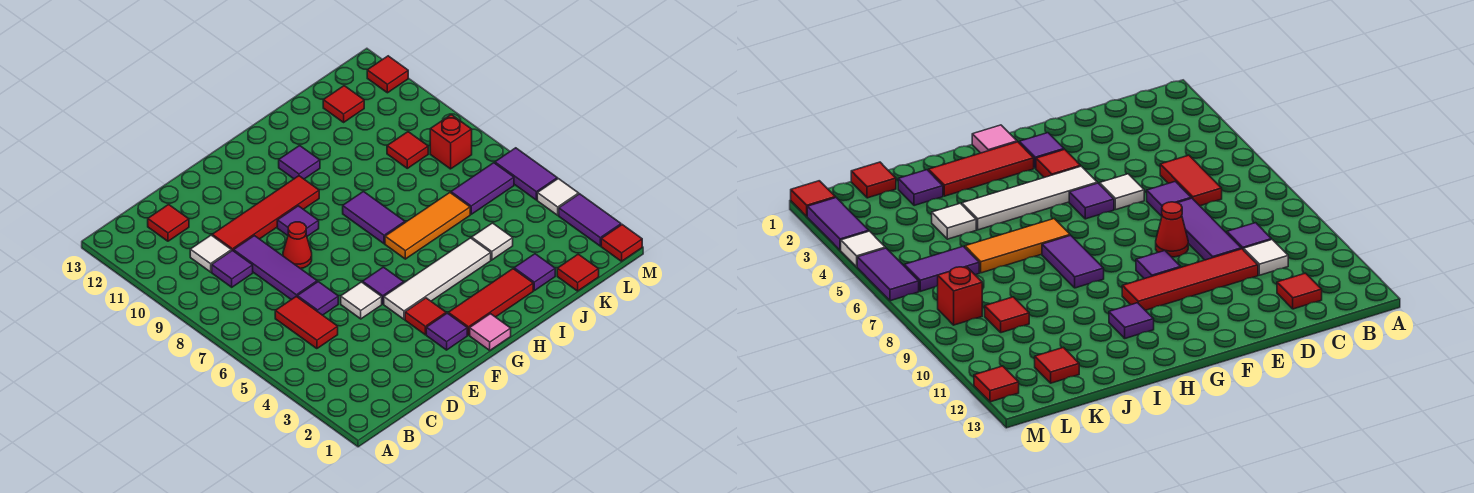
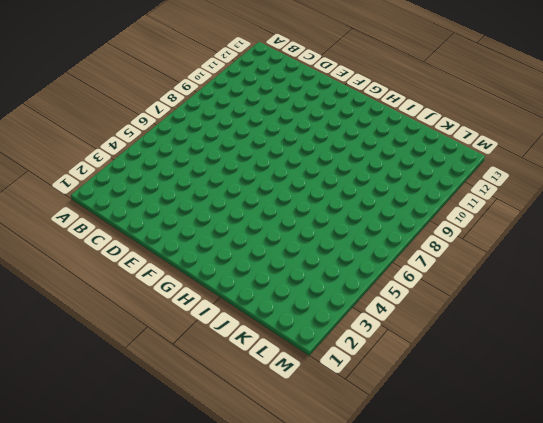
none -> red 1x2 tile [275,296,338,349]
none -> purple 1x1 tile [212,250,253,287]
none -> white 1x1 tile [190,235,231,272]
none -> red 1x1 tile [148,205,189,241]

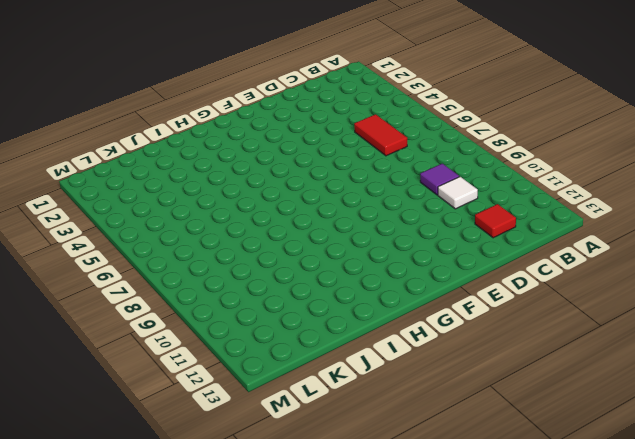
none -> purple 1x1 tile [297,282,338,315]
none -> purple 1x3 tile [234,236,317,300]
none -> red 1x4 tile [212,176,319,251]
none -> white 1x1 tile [341,282,382,319]

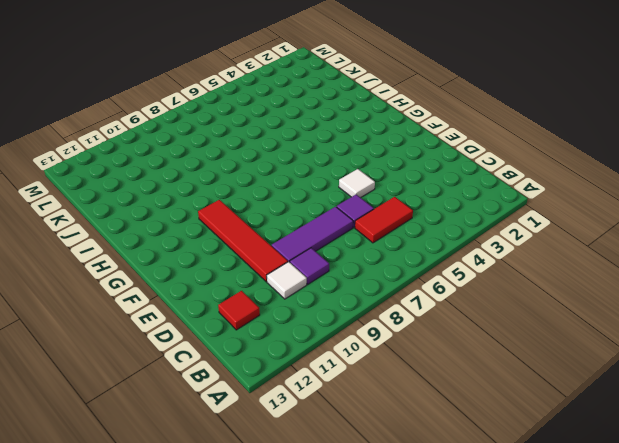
none -> red 1x1 cone [283,222,312,269]
none -> purple 1x1 tile [426,313,467,350]
none -> red 1x1 tile [405,298,446,335]
none -> white 1x4 tile [384,238,491,319]

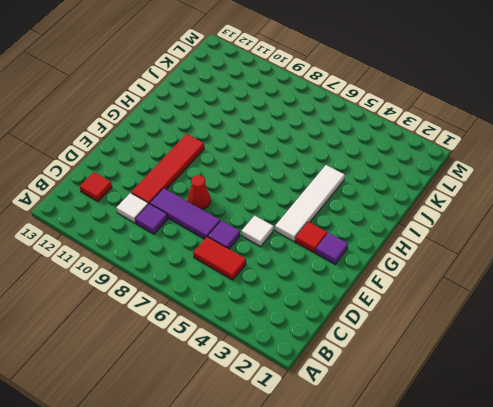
none -> purple 1x1 tile [363,267,404,304]
none -> purple 1x1 tile [277,206,319,236]
none -> pink 1x1 tile [470,314,511,350]
none -> red 1x3 tile [448,269,533,335]

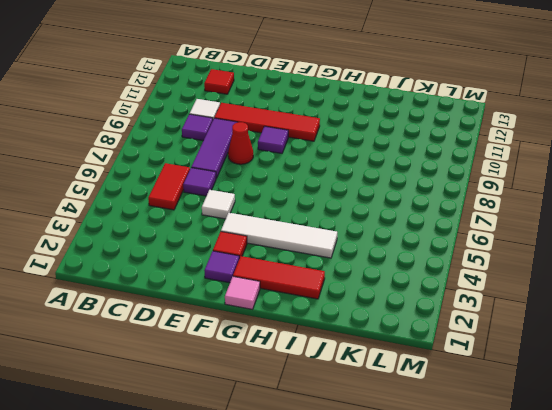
none -> purple 1x1 tile [363,267,404,304]
none -> orange 1x3 tile [385,193,470,259]
none -> purple 1x2 tile [343,192,405,244]
none -> purple 1x1 tile [279,146,320,179]

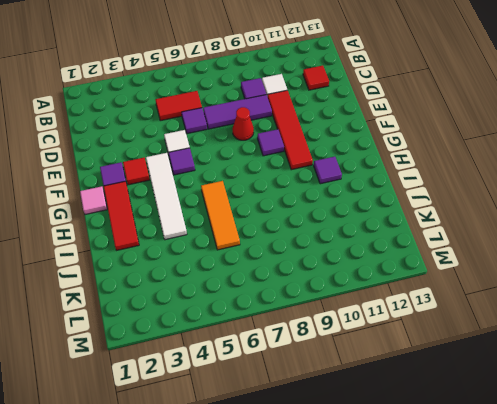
none -> purple 1x2 tile [343,192,405,244]
none -> purple 1x1 tile [514,254,555,291]
none -> white 1x1 tile [472,223,513,260]
none -> red 1x1 tile [557,254,599,291]

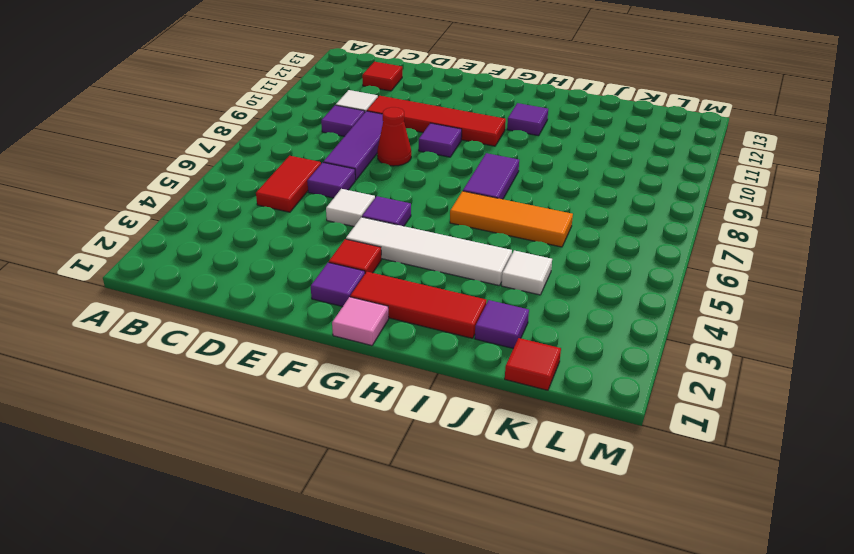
none -> purple 1x2 tile [451,163,514,214]
none -> red 1x1 tile [387,132,428,168]
none -> red 1x1 tile [323,86,364,122]
none -> red 1x1 brick [430,115,472,169]

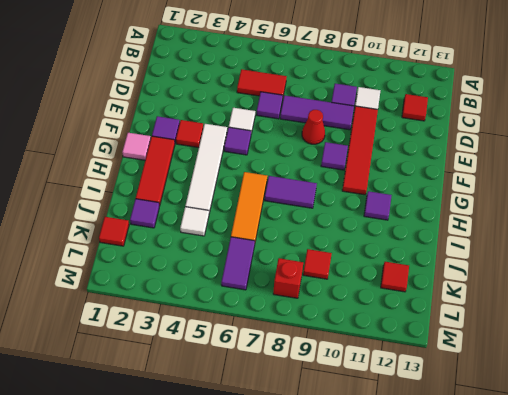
none -> red 1x1 tile [601,225,642,261]
none -> purple 1x2 tile [559,194,621,246]
none -> white 1x1 tile [537,179,579,215]
none -> purple 1x2 tile [495,148,557,200]

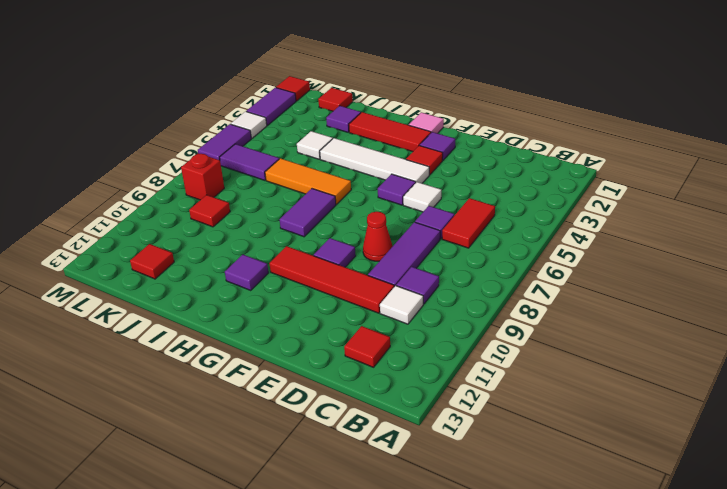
none -> red 1x1 tile [367,56,408,93]

